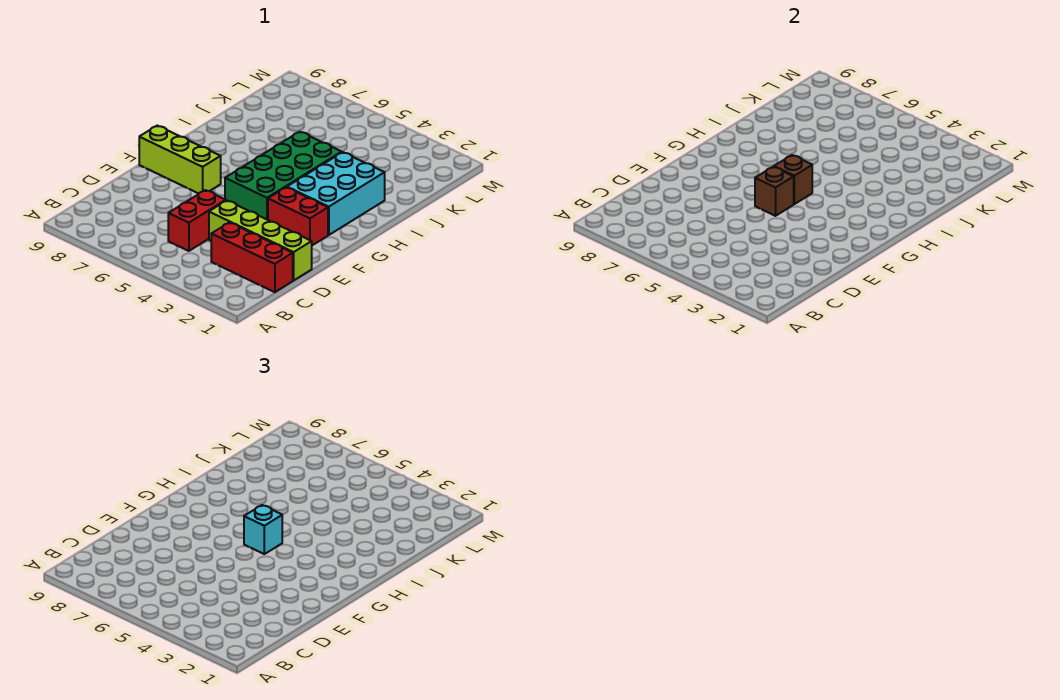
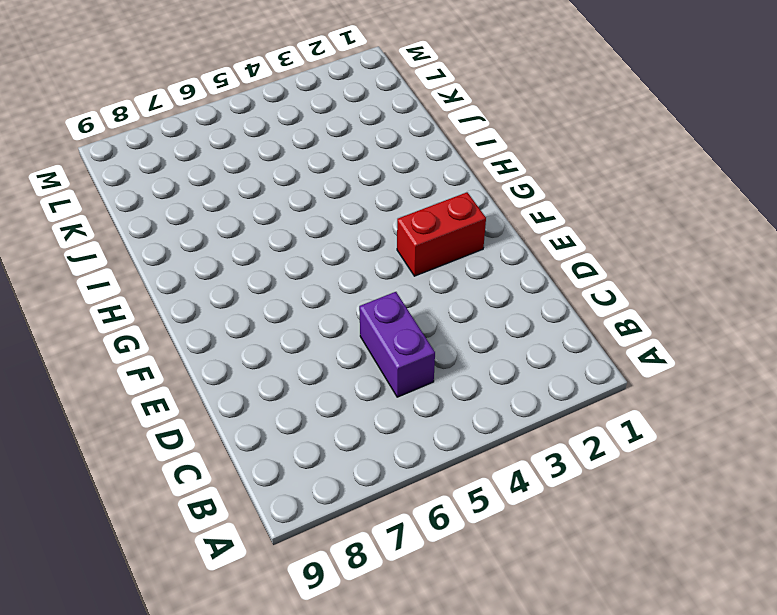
purple 1x2 brick [359,292,435,397] -> red 1x2 brick [168,190,226,251]
none -> red 1x3 brick [211,223,293,292]
none -> lime 1x4 brick [209,201,312,280]

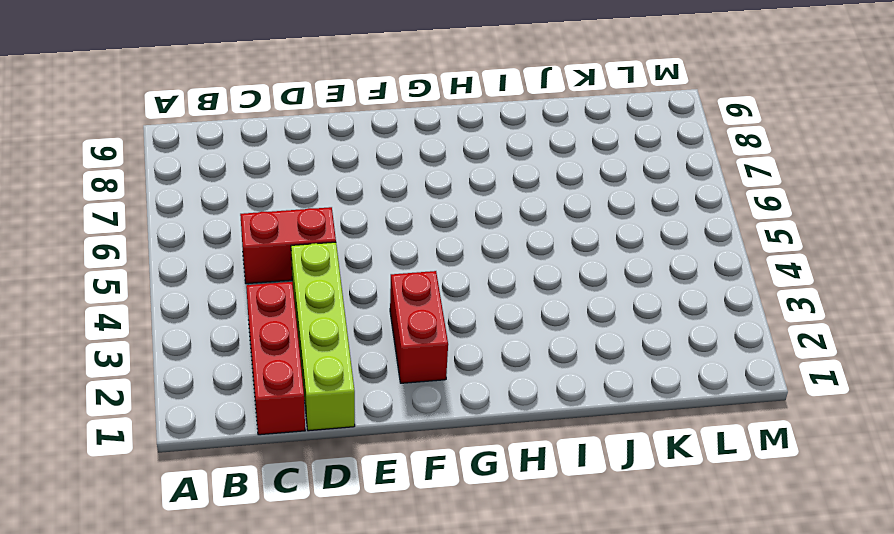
none -> green 2x4 brick [225,132,342,220]
none -> lime 1x3 brick [139,126,221,193]

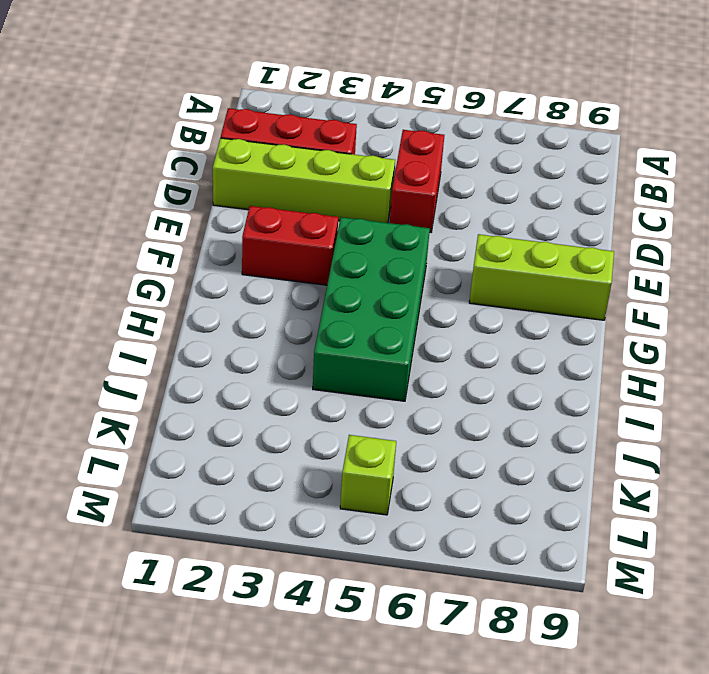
lime 1x1 brick [340,435,396,515] -> none
none -> cyan 2x3 brick [287,152,385,235]
none -> brown 1x1 brick [755,167,794,216]

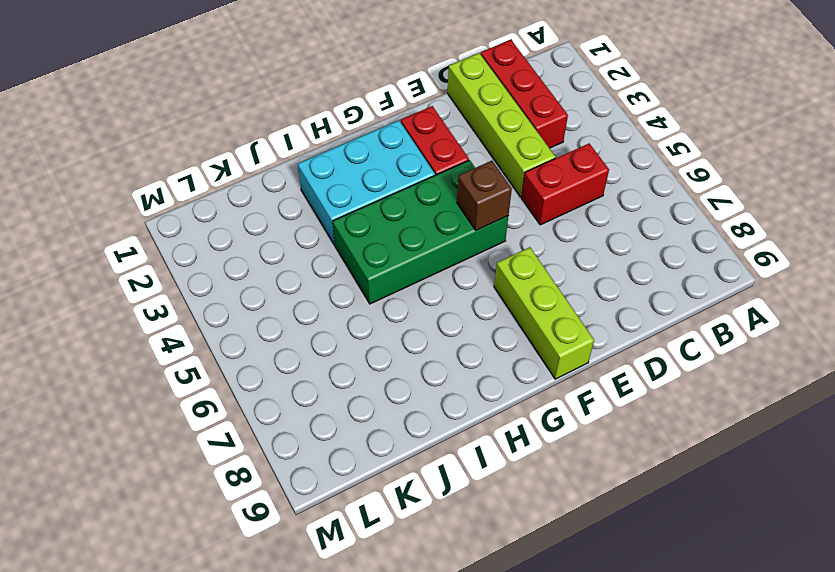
none -> brown 1x1 brick [774,155,812,204]
none -> cyan 1x1 brick [244,505,282,554]

